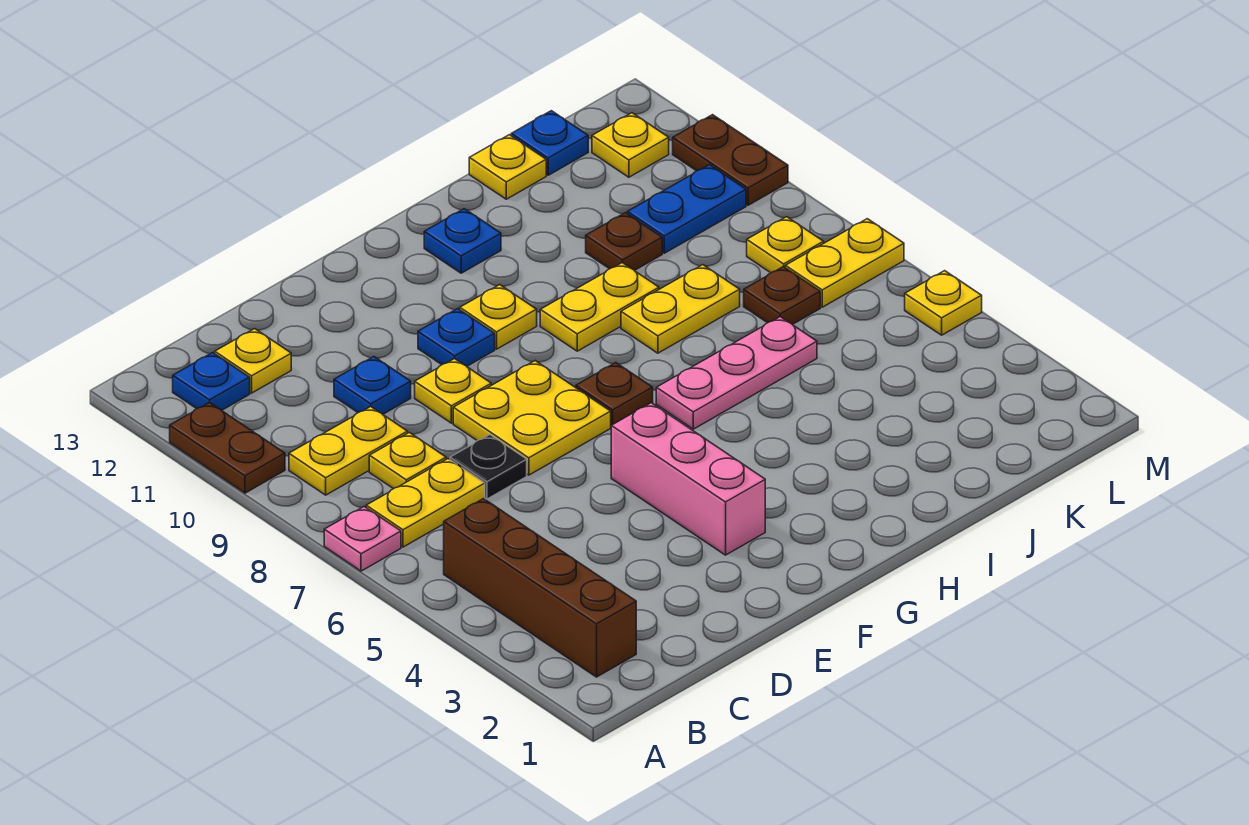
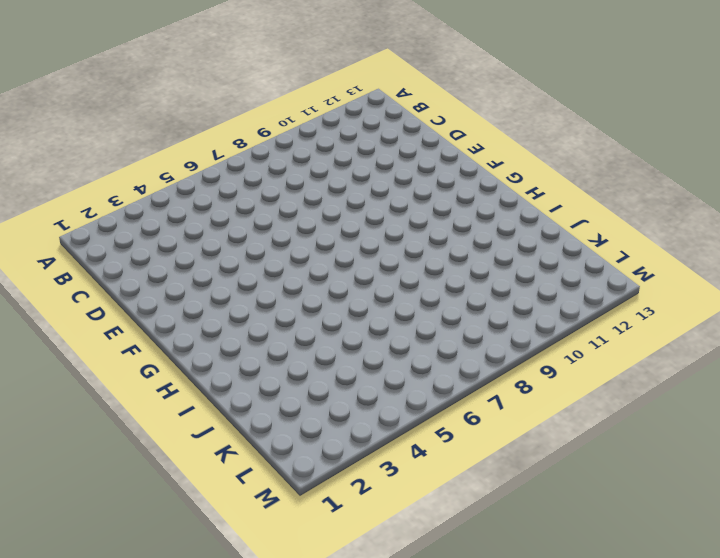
none -> pink 1x1 plate [324,507,401,571]
none -> brown 1x2 plate [170,402,285,493]
none -> brown 1x4 brick [444,499,636,677]
none -> yellow 1x2 plate [366,459,485,547]

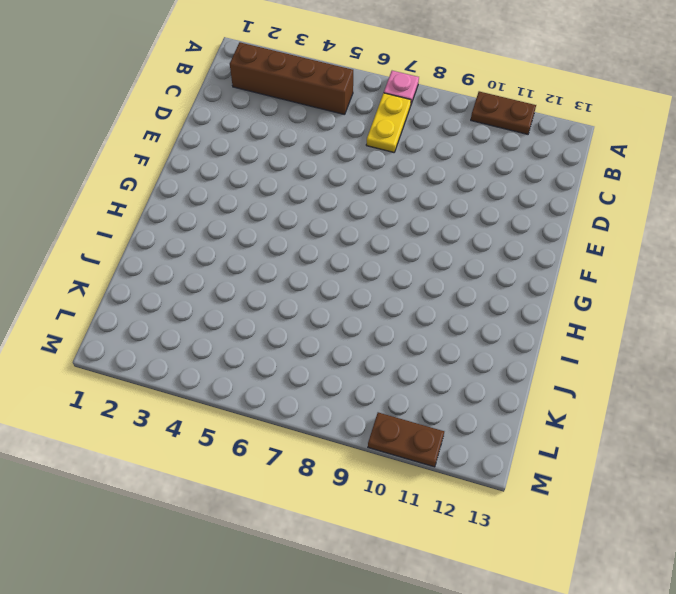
none -> yellow 1x2 plate [289,407,408,495]
none -> blue 1x1 plate [173,353,250,410]
none -> yellow 1x1 plate [369,433,446,489]
none -> yellow 1x1 plate [215,329,291,393]

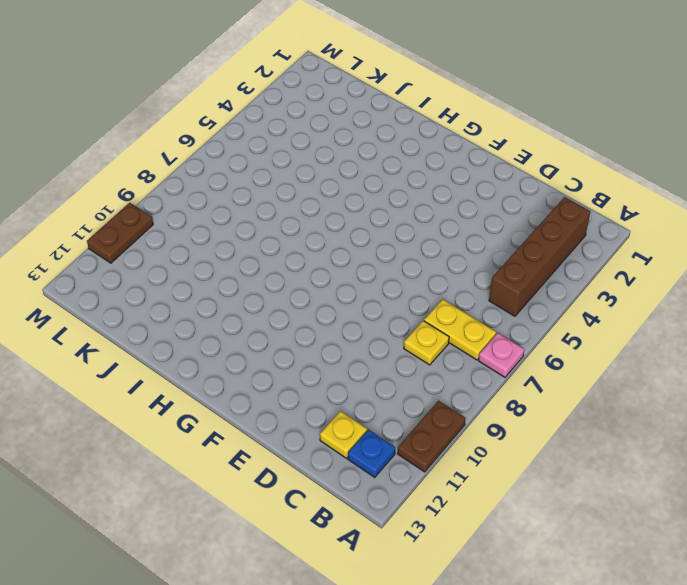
none -> yellow 1x2 plate [289,407,408,495]
none -> black 1x1 plate [450,435,527,499]
none -> blue 1x1 plate [334,357,411,414]
none -> yellow 2x2 plate [453,361,611,475]

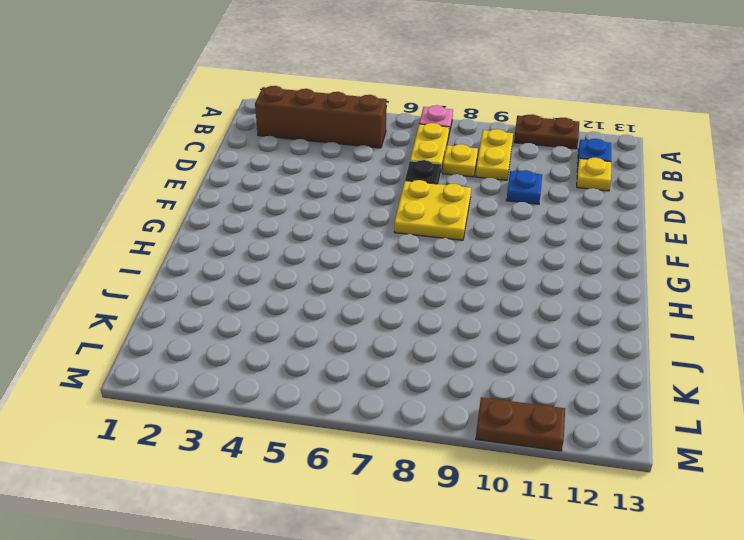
none -> yellow 1x1 plate [415,358,491,423]
none -> pink 1x3 brick [611,403,765,555]
none -> blue 1x1 plate [418,309,495,366]
none -> brown 1x1 plate [576,363,653,426]

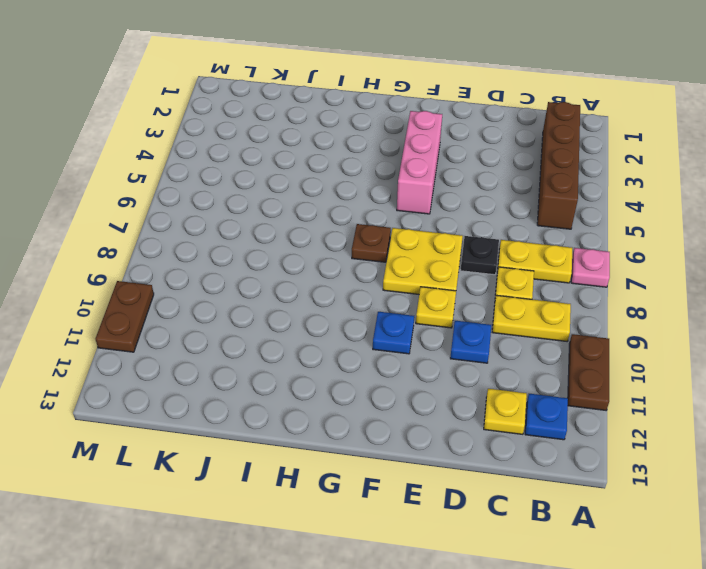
none -> yellow 1x1 plate [460,285,537,349]
none -> pink 1x3 plate [656,317,817,429]
none -> yellow 1x2 plate [540,263,659,351]
none -> blue 1x1 plate [424,209,501,273]

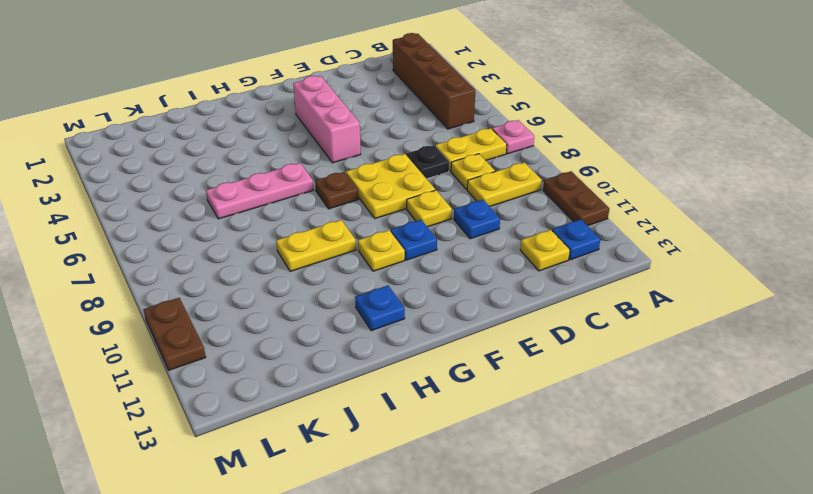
none -> yellow 1x2 plate [621,265,740,353]
none -> brown 1x1 plate [586,213,662,271]
none -> yellow 1x1 plate [469,135,546,199]
none -> brown 1x1 plate [744,267,820,325]

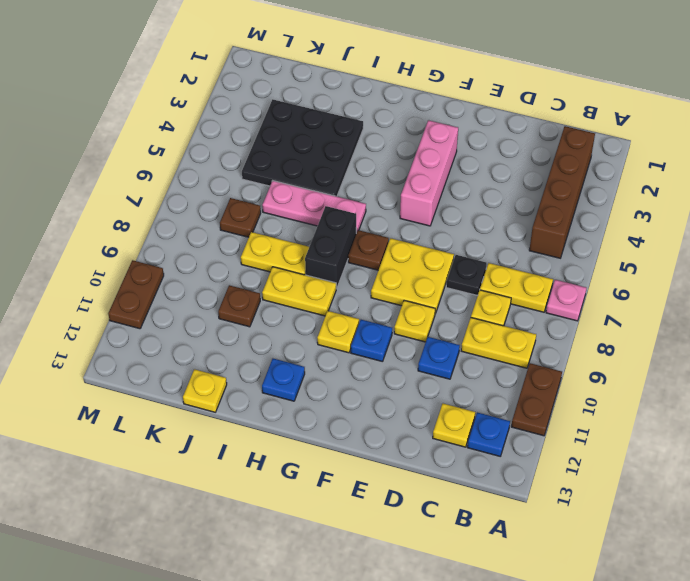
black 1x2 brick [305,206,357,289] -> none
black 3x3 plate [242,99,363,196] -> none
none -> blue 1x2 plate [627,165,746,253]
none -> blue 1x1 plate [511,111,588,175]
none -> yellow 1x2 plate [785,219,904,307]
none -> yellow 1x1 plate [747,217,824,273]

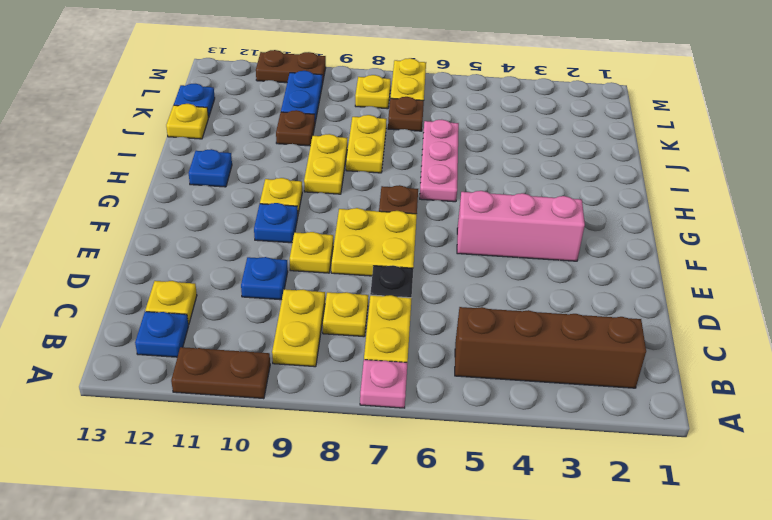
none -> yellow 1x1 plate [592,113,669,177]
none -> yellow 1x1 plate [905,271,982,335]

